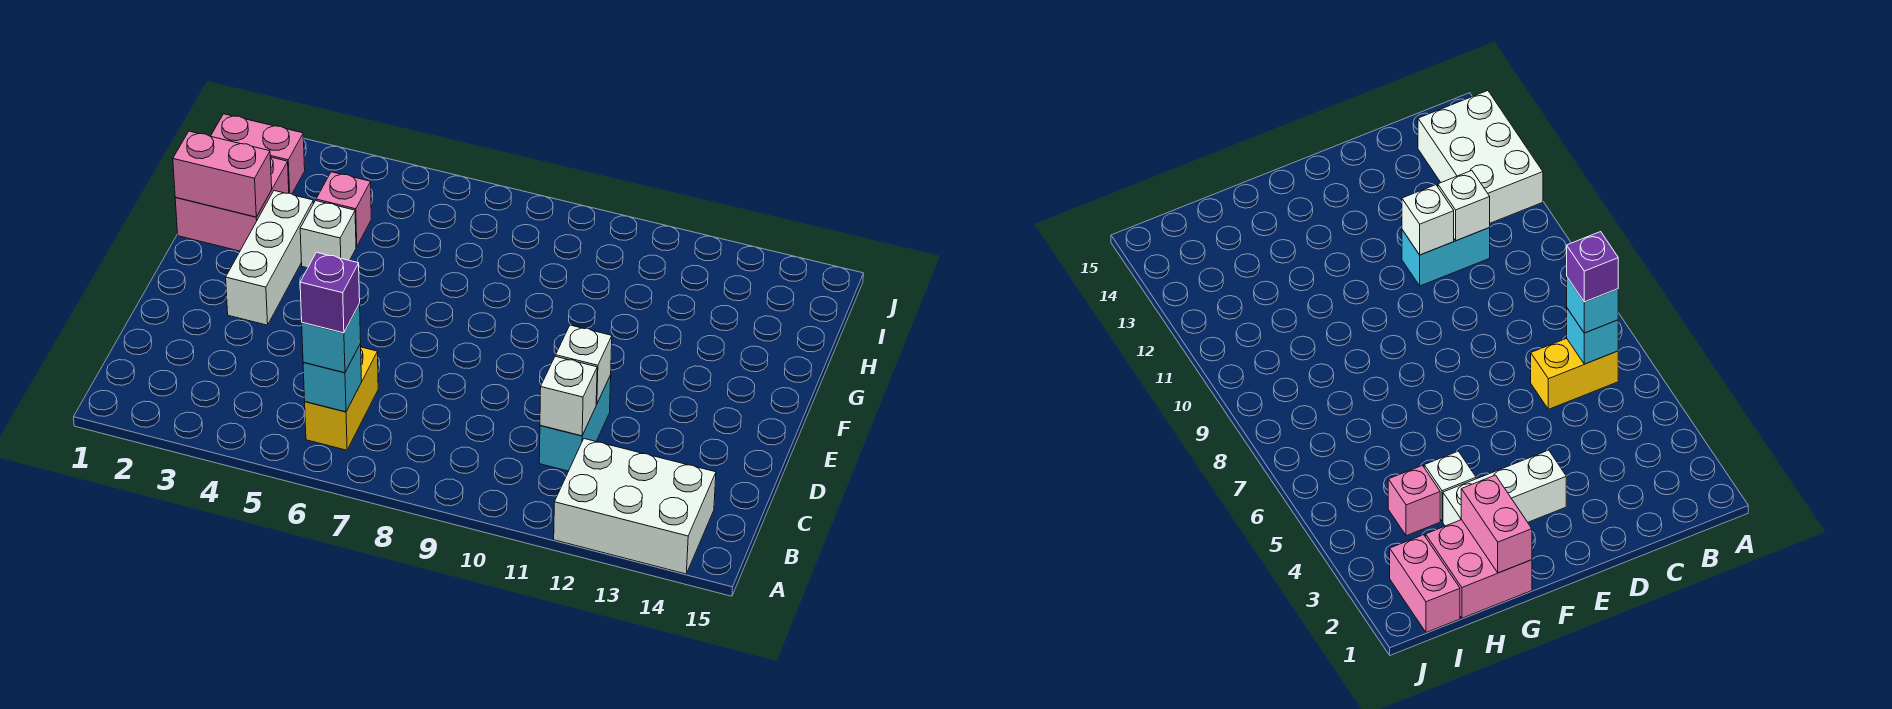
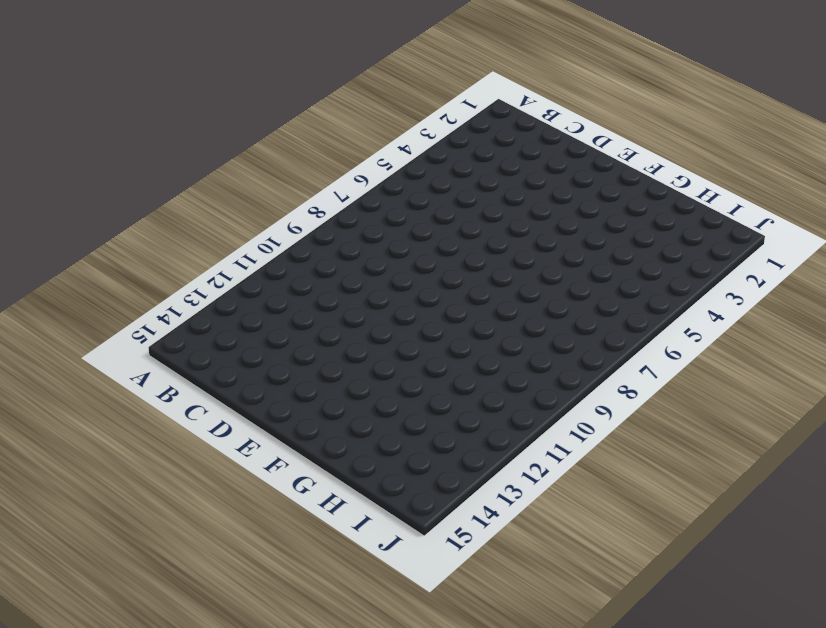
none -> white 2x3 brick [554,439,716,574]
none -> yellow 1x2 brick [305,347,378,450]
none -> cyan 1x2 brick [539,375,611,471]

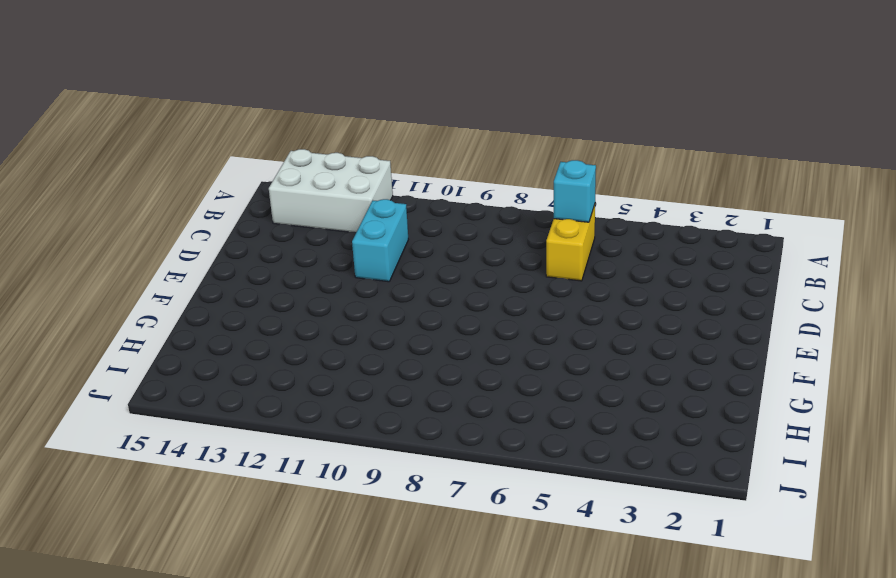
none -> white 1x3 brick [226,191,313,325]
none -> pink 2x2 brick [175,157,289,251]
none -> white 1x1 brick [300,201,356,268]

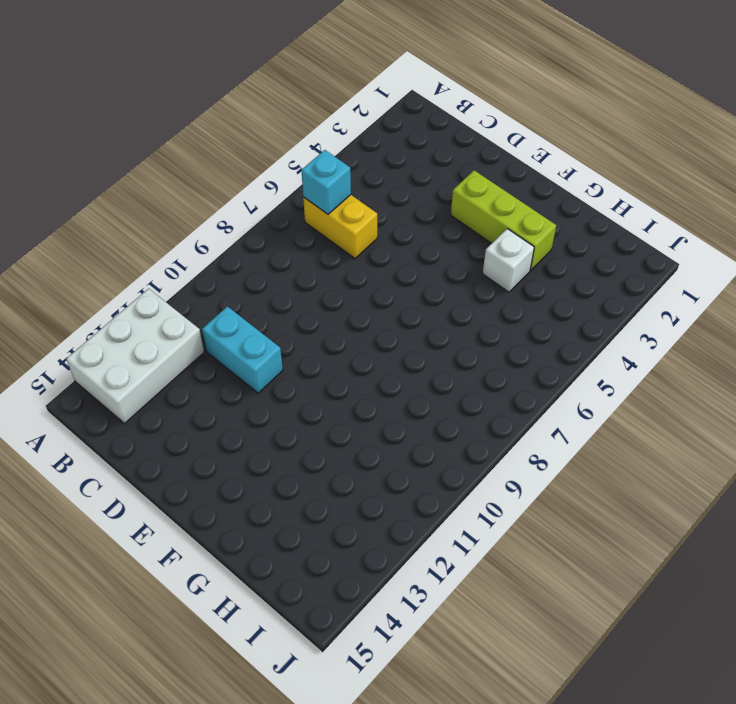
lime 1x3 brick [451,170,556,270] -> white 1x3 brick [226,191,313,325]
none -> pink 2x2 brick [175,157,289,251]
none -> pink 1x1 brick [316,172,371,247]
none -> pink 1x2 brick [211,114,305,194]

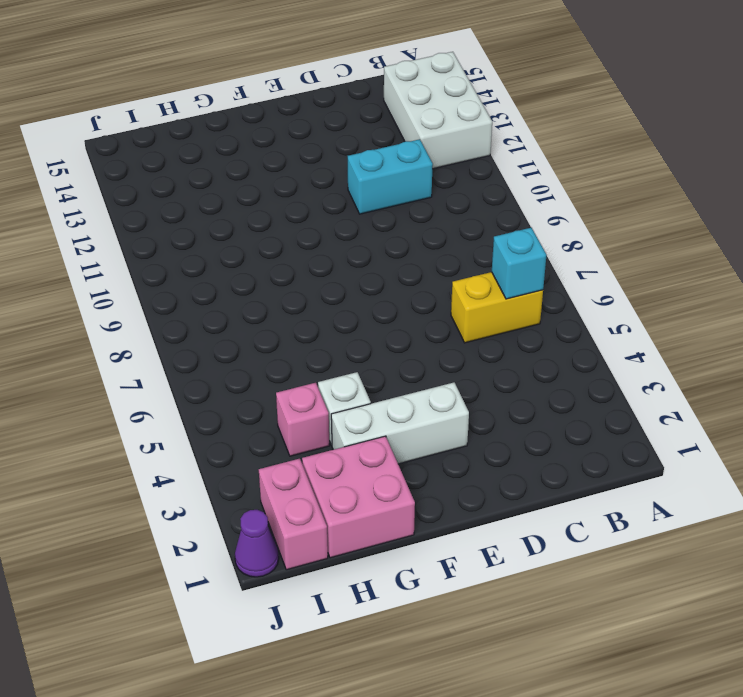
purple 1x1 cone [235,510,279,577] -> none
none -> white 1x1 brick [540,356,597,436]
none -> white 1x1 brick [556,325,612,404]
none -> pink 1x2 brick [173,131,272,217]

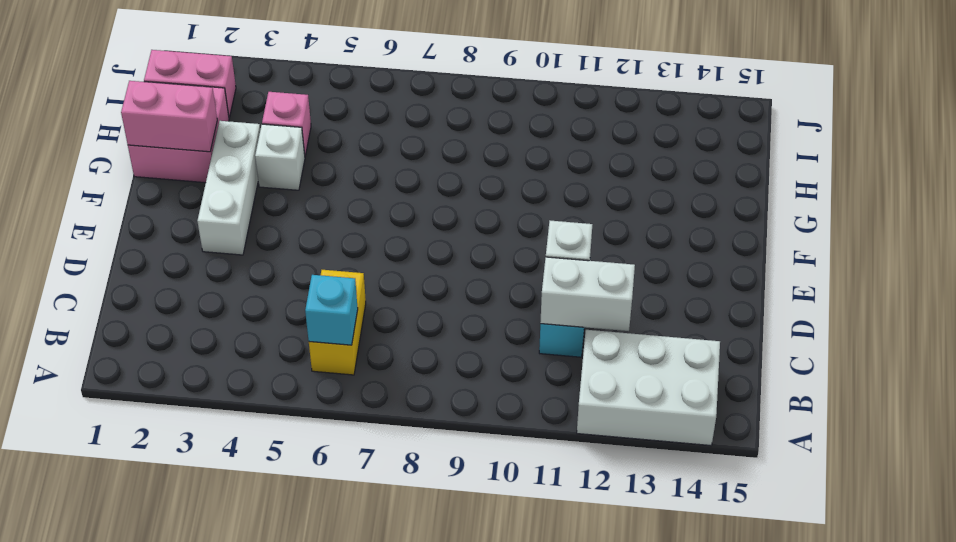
white 1x2 brick [540,257,635,331] -> white 1x1 brick [540,356,597,436]
none -> cyan 1x1 brick [302,304,361,373]
none -> purple 1x1 brick [300,252,360,333]

